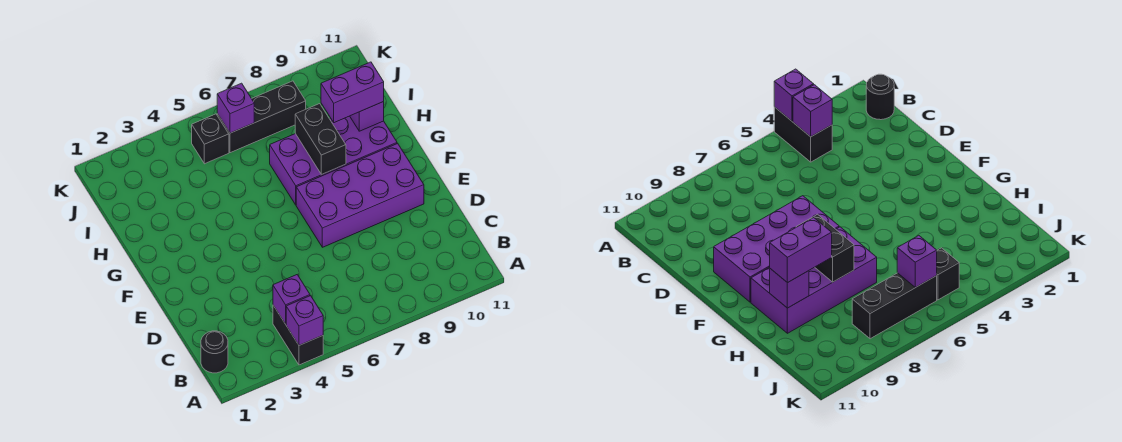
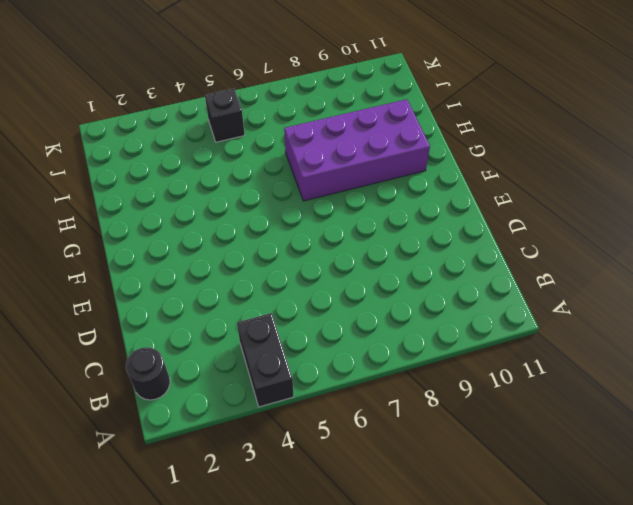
none -> purple 2x4 brick [296,143,424,247]
none -> black 1x3 brick [217,81,306,153]
none -> purple 1x1 brick [286,296,323,345]

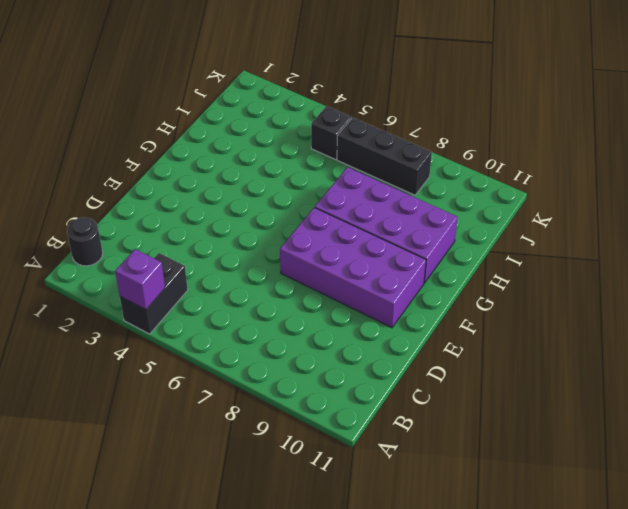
none -> purple 1x1 brick [273,275,310,324]
none -> black 1x2 brick [295,104,346,175]
none -> purple 1x1 brick [350,102,384,131]

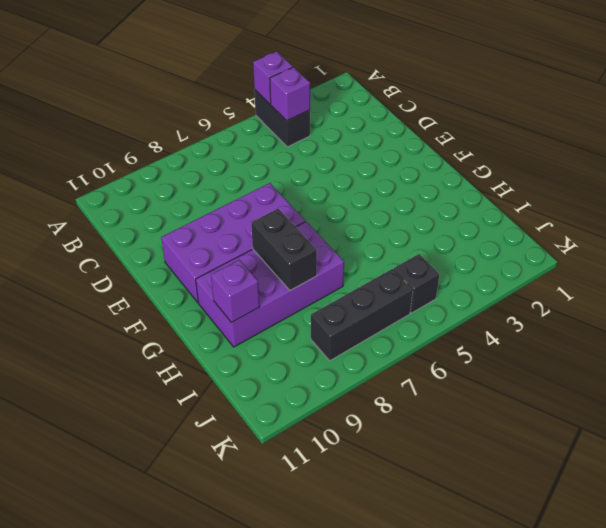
none -> black 1x1 round brick [201,331,228,373]
none -> purple 1x1 brick [217,83,254,133]
none -> purple 1x2 brick [321,62,384,123]

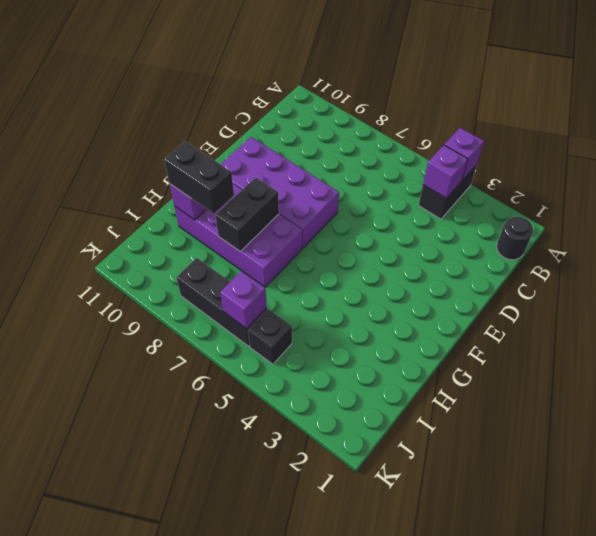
black 1x2 brick [164,142,234,214] -> purple 1x2 brick [321,62,384,123]

